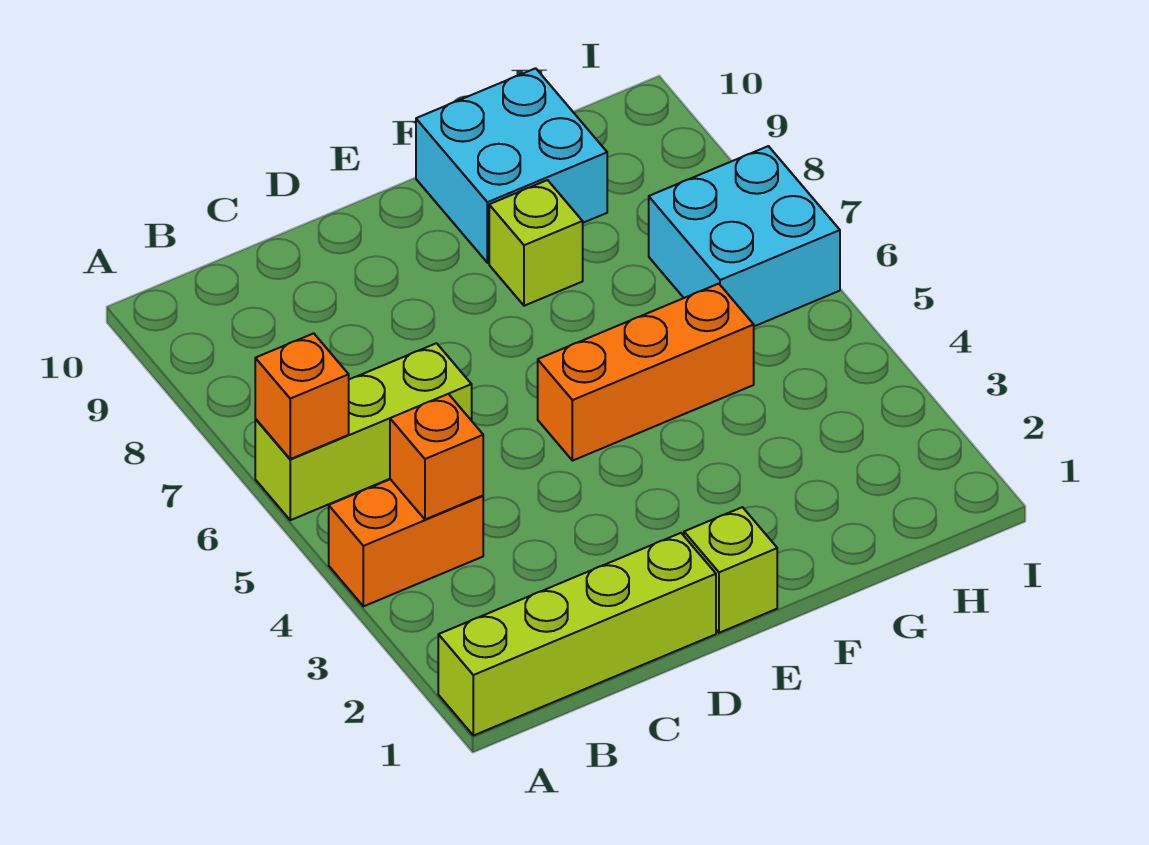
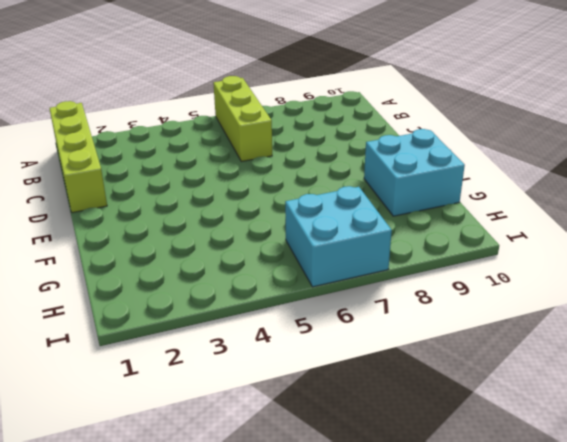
none -> orange 1x2 brick [329,479,483,606]
none -> lime 1x1 brick [684,507,777,633]

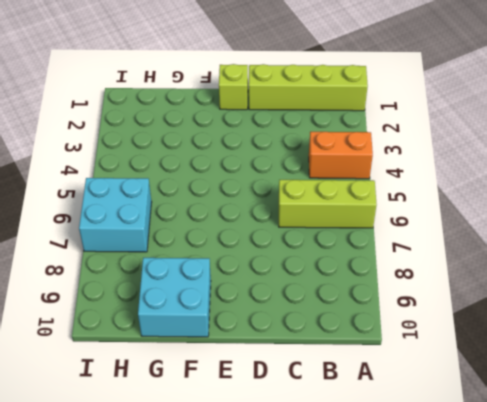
none -> orange 1x3 brick [538,284,754,461]
none -> lime 1x1 brick [489,180,583,306]

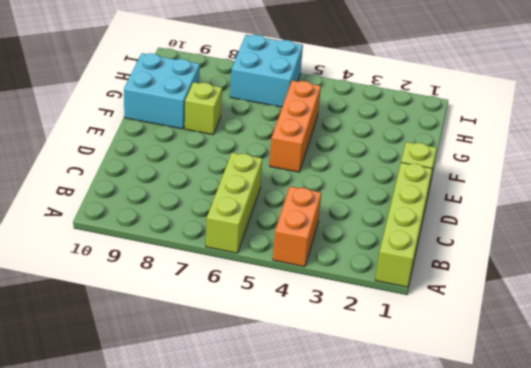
none -> orange 1x1 brick [255,333,349,459]
none -> orange 1x1 brick [390,394,483,519]

